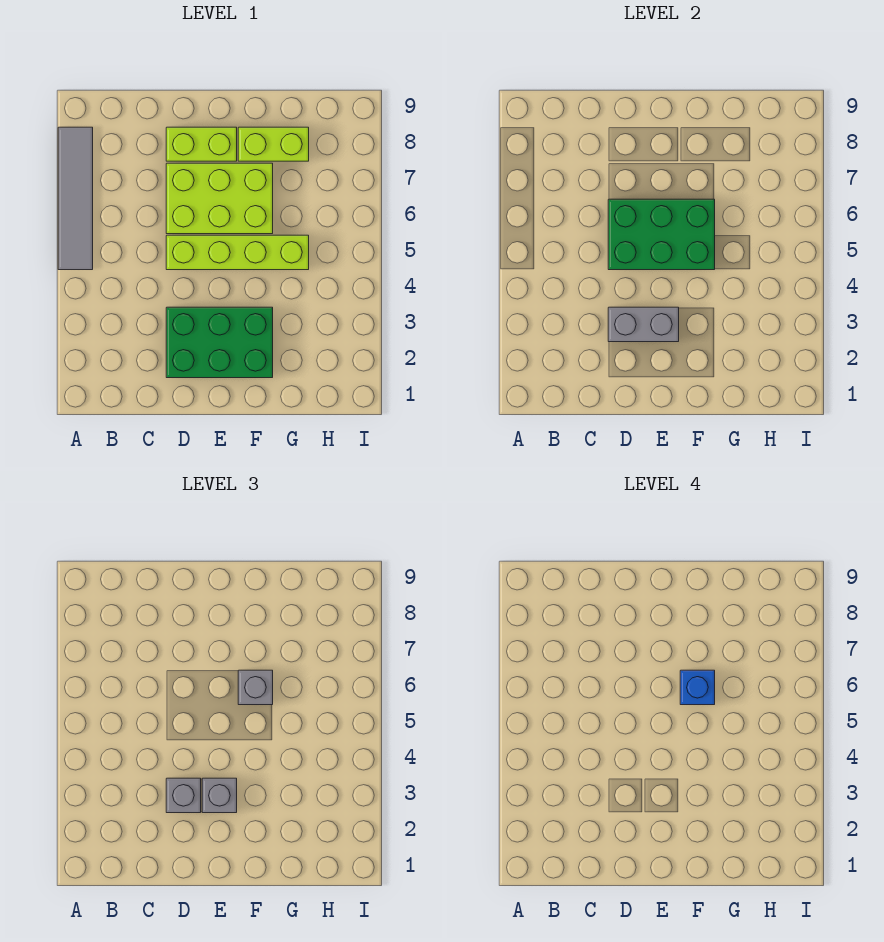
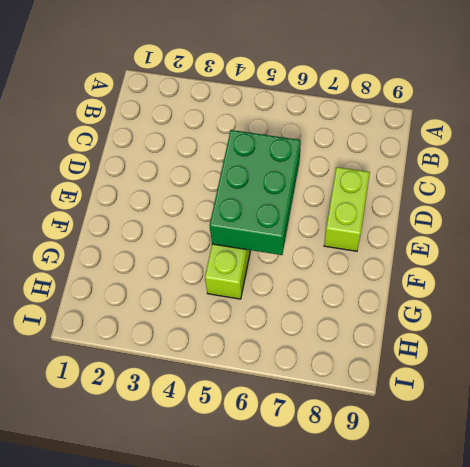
none -> grey 1x4 tile [58,127,93,270]
none -> green 2x3 brick [166,307,273,378]
none -> lime 2x3 brick [166,163,273,234]

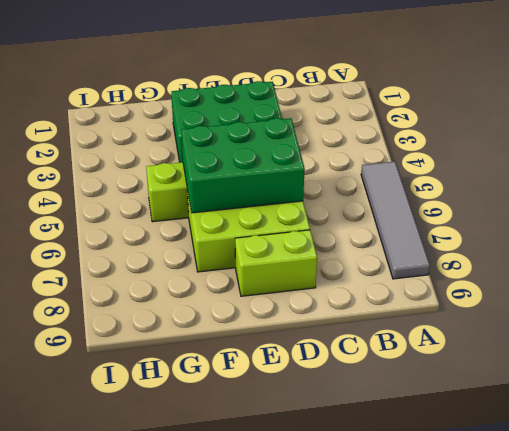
none -> lime 1x2 brick [238,127,309,161]
none -> grey 1x2 brick [608,307,679,342]
none -> grey 1x1 brick [166,778,201,813]

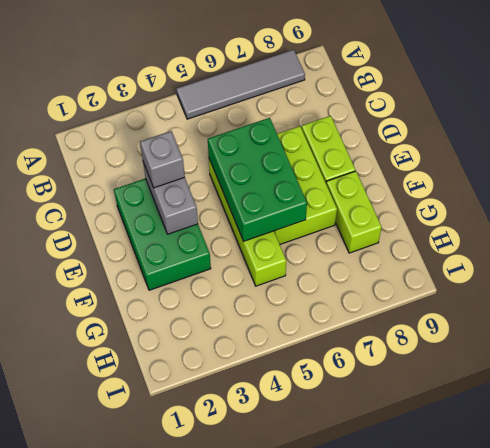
none -> grey 1x1 brick [202,778,237,813]
none -> grey 1x1 brick [238,670,273,705]
none -> blue 1x1 brick [680,670,715,705]

